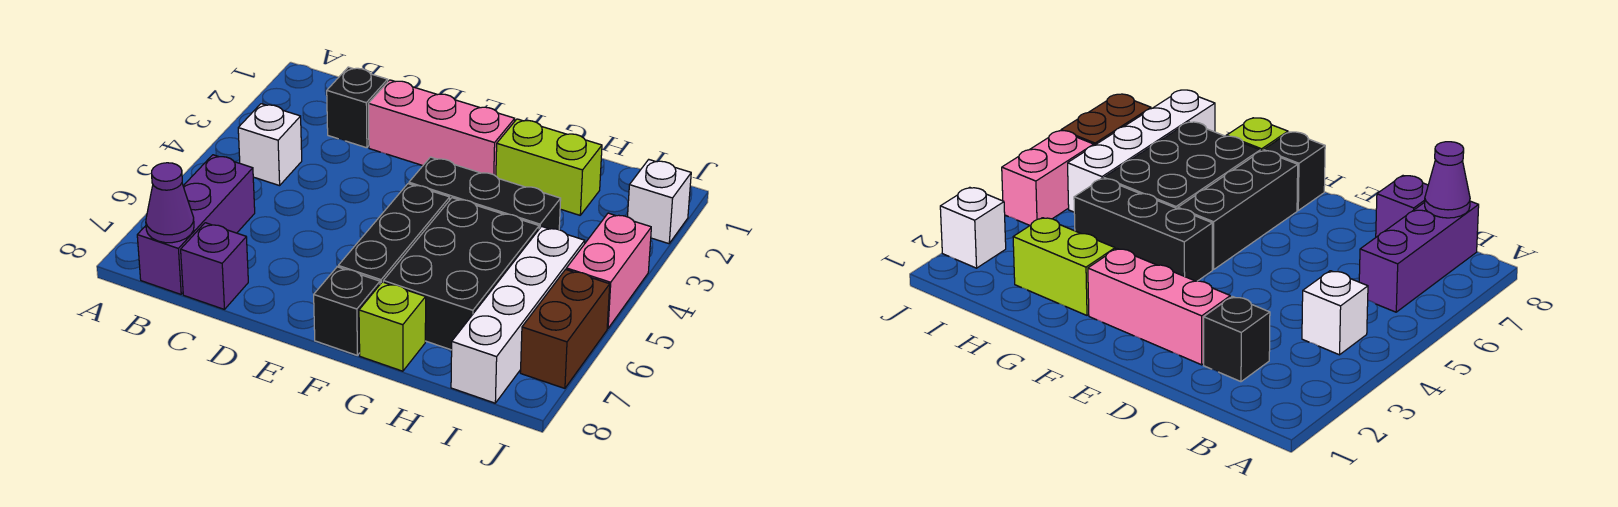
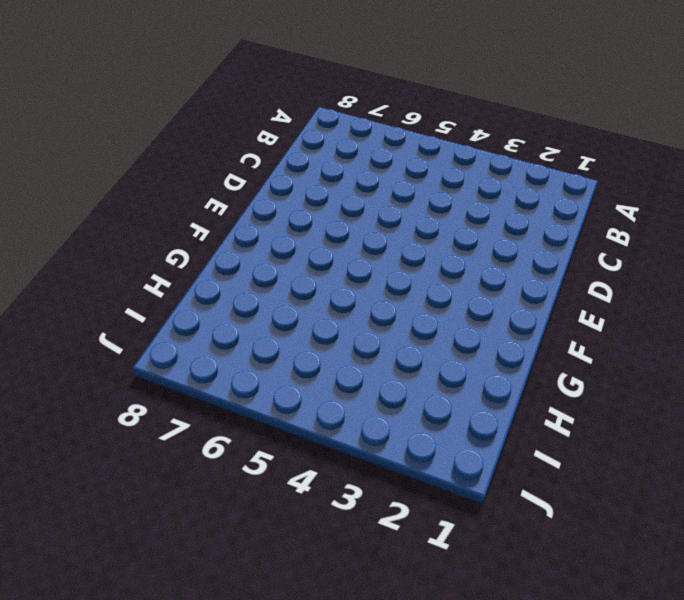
none -> white 1x1 brick [238,104,302,186]
none -> purple 1x3 brick [137,155,255,294]
none -> black 1x1 brick [327,67,388,148]

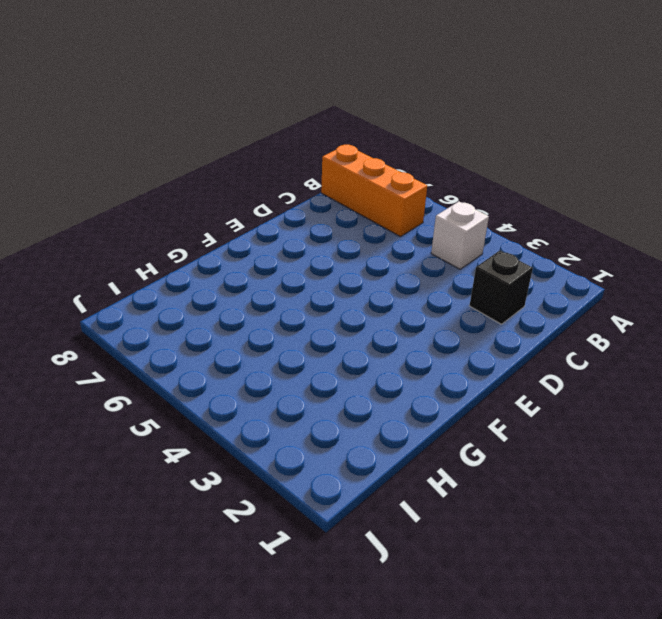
orange 1x3 brick [321,145,427,237] -> purple 1x3 brick [137,155,255,294]
none -> purple 1x1 brick [181,223,248,309]
none -> pink 1x3 brick [368,80,515,176]
none -> black 1x3 brick [409,157,561,230]

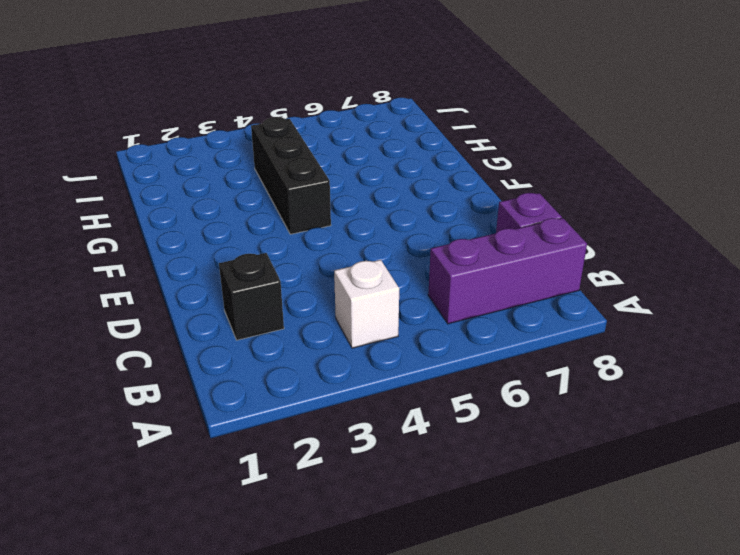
none -> pink 1x3 brick [368,80,515,176]
none -> black 1x3 brick [338,184,450,284]
none -> black 1x1 brick [314,267,380,355]

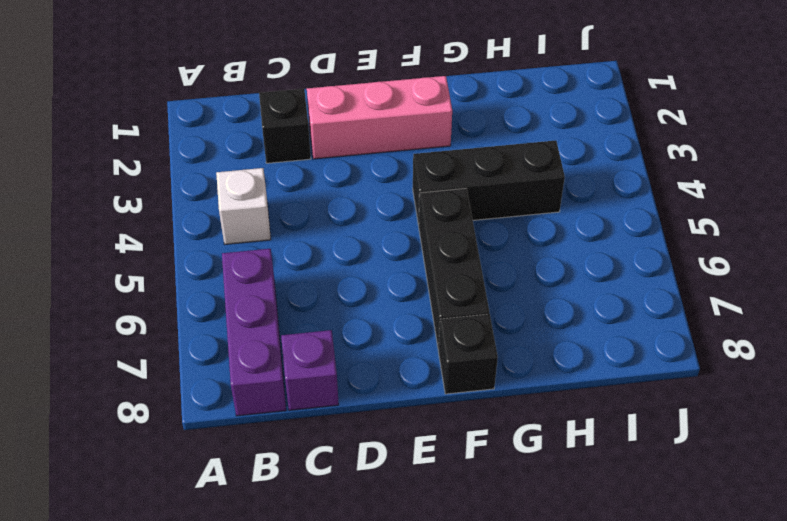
none -> lime 1x2 brick [496,119,602,215]
none -> black 2x3 brick [383,198,539,350]
none -> lime 1x1 brick [359,282,426,371]

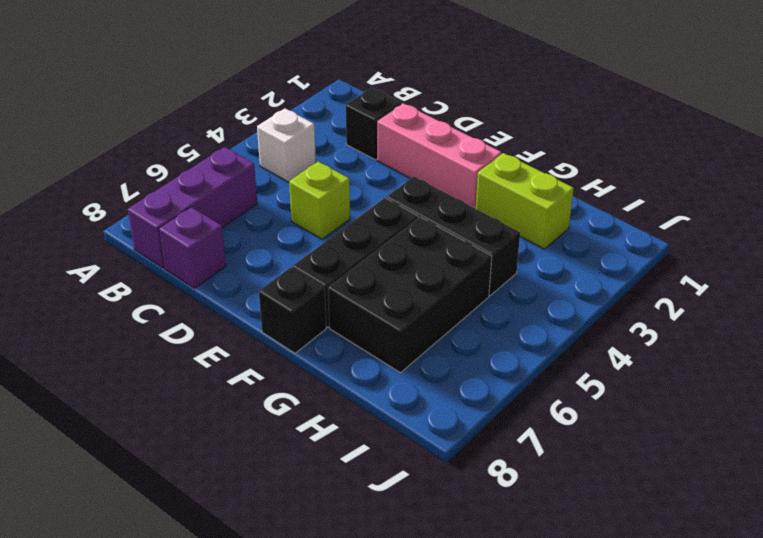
lime 1x1 brick [289,162,350,239] -> lime 1x1 brick moved to [359,282,426,371]
none -> white 1x4 brick [451,226,585,403]
none -> white 1x1 brick [628,160,691,244]
none -> pink 1x2 brick [566,213,651,328]

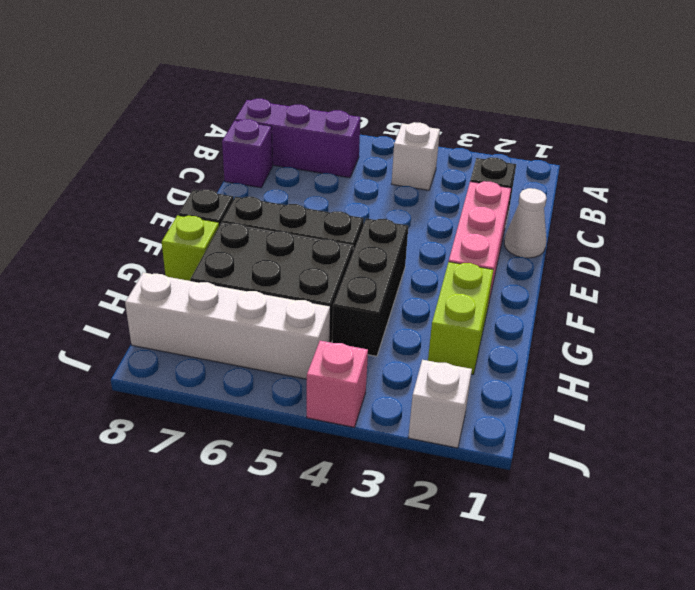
white 1x1 cone [504,188,547,258] -> none
pink 1x1 brick [307,341,368,427] -> pink 1x2 brick [566,213,651,328]
none -> brown 1x2 brick [520,270,610,388]
none -> purple 1x1 cone [146,163,194,243]

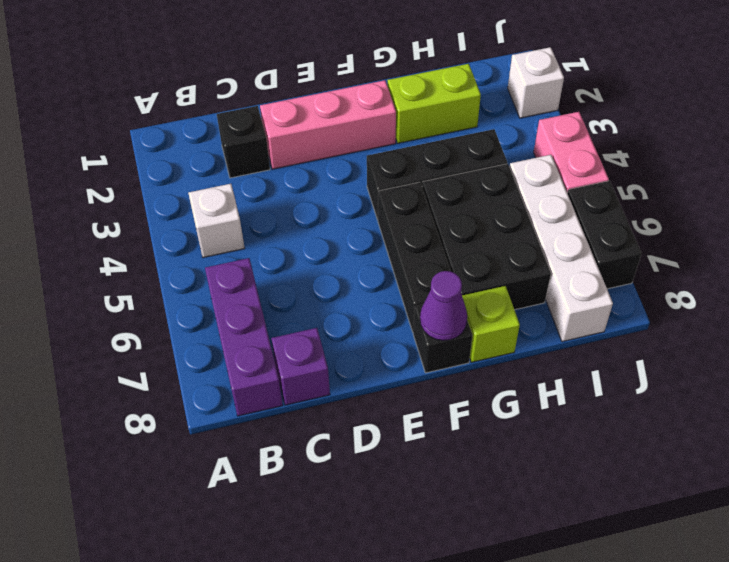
purple 1x1 cone [420,271,467,341] -> purple 1x1 cone moved to [146,163,194,243]
black 1x2 brick [567,181,642,289] -> brown 1x2 brick [520,270,610,388]

